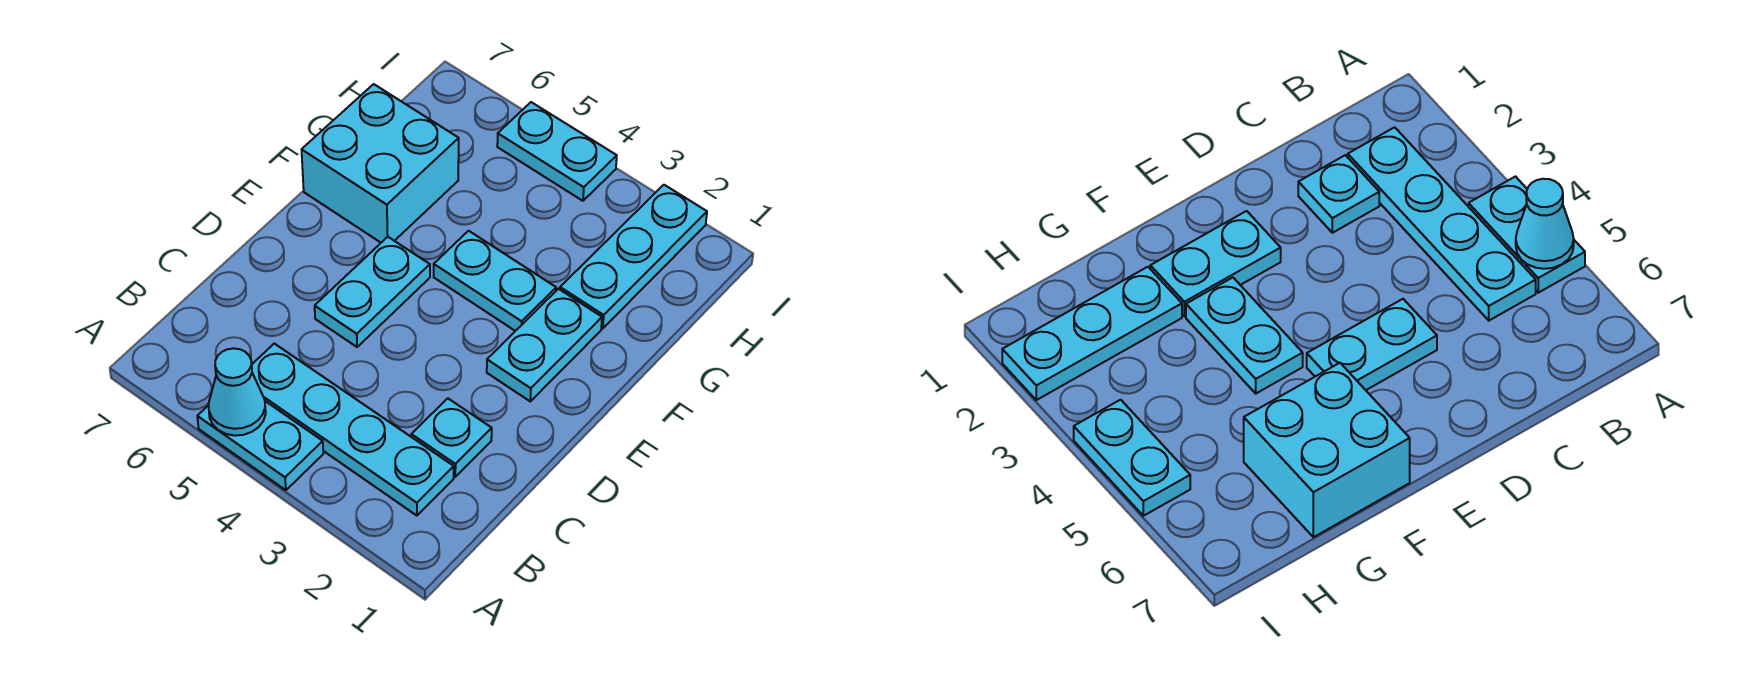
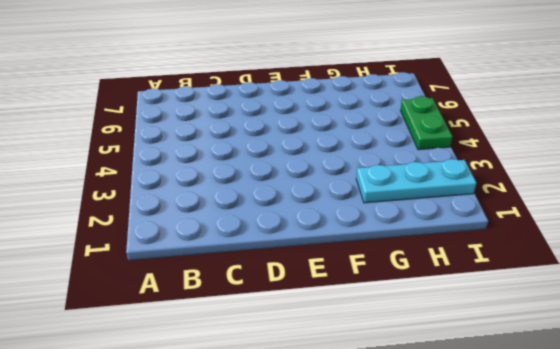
green 1x2 plate [400,96,452,150] -> cyan 1x2 plate [497,102,617,201]
none -> cyan 1x2 plate [197,401,323,490]
none -> cyan 1x4 plate [252,344,454,516]

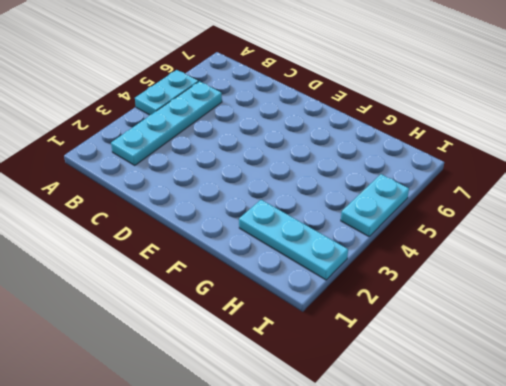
none -> cyan 1x1 plate [411,398,492,477]
none -> cyan 1x2 plate [315,237,430,347]

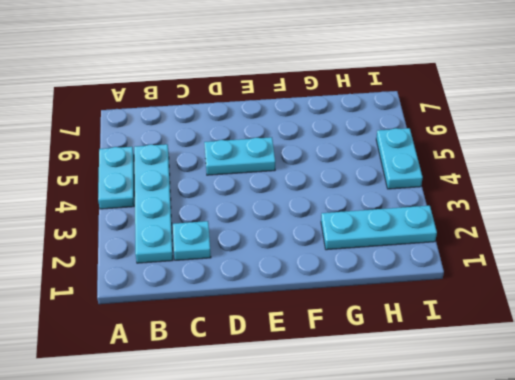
none -> cyan 1x2 plate [487,289,602,401]
none -> cyan 1x2 plate [434,231,556,331]

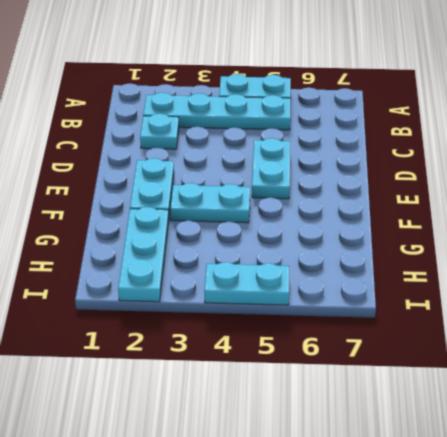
none -> cyan 2x2 brick [302,84,459,243]
none -> cyan 1x1 cone [208,348,266,436]

